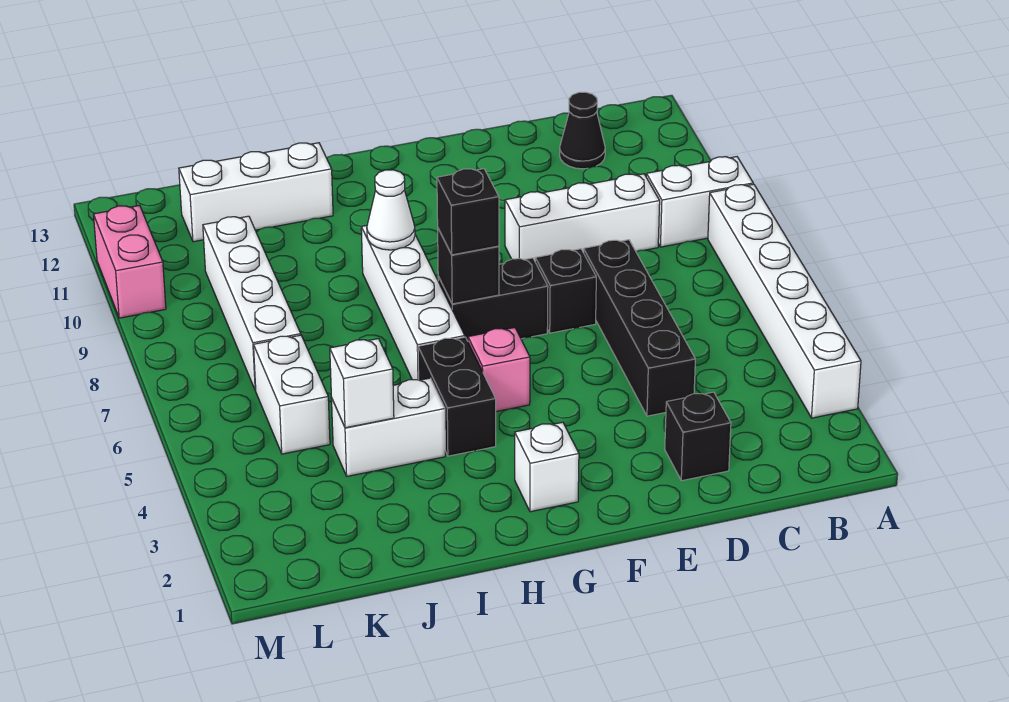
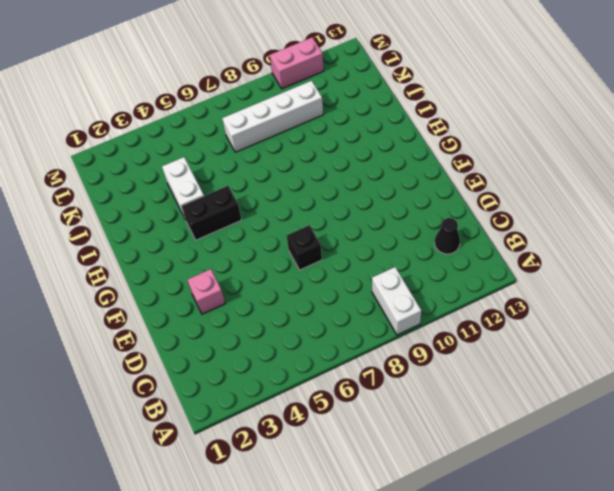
pink 1x1 brick [187,269,225,314] -> pink 1x1 brick moved to [468,328,530,412]
none -> white 1x6 brick [708,184,861,418]
none -> white 1x3 brick [505,174,660,261]
none -> black 1x1 brick [665,392,731,481]

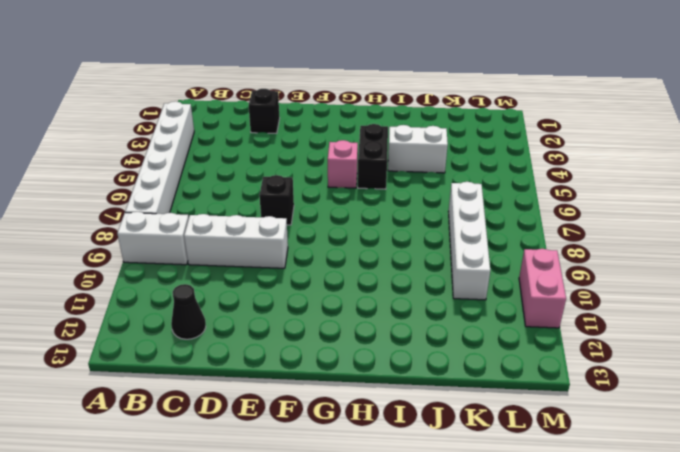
none -> black 1x4 brick [584,240,695,416]
none -> black 1x2 brick [438,258,548,341]
none -> white 1x1 brick [515,422,579,512]

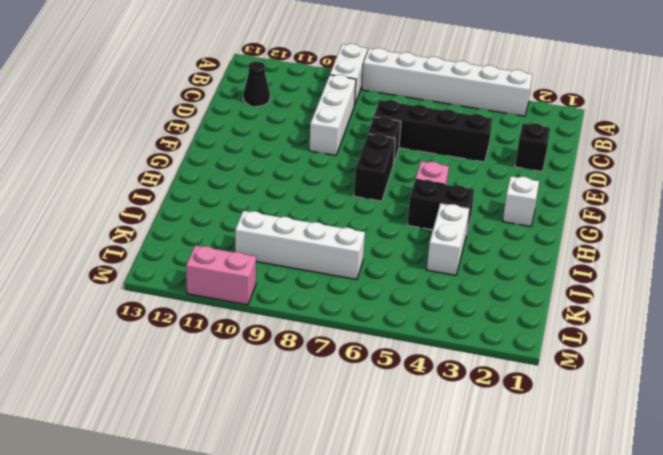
none -> white 1x4 brick [361,226,465,380]
none -> white 1x3 brick [179,143,333,242]
none -> white 1x2 brick [254,335,330,454]

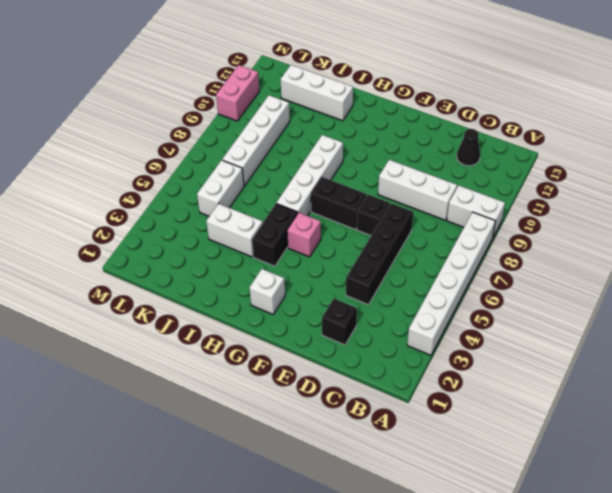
none -> black 1x1 brick [438,229,499,304]
none -> white 1x1 cone [367,170,415,250]
none -> white 1x1 brick [330,339,394,428]

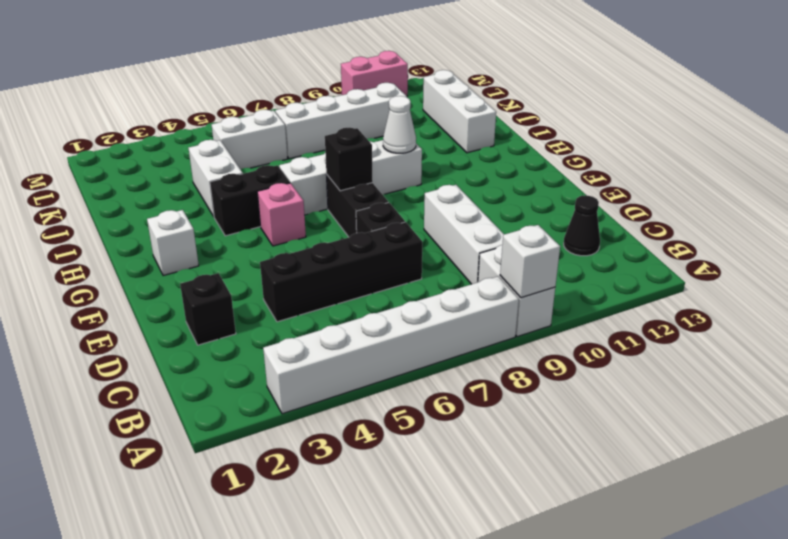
white 1x1 brick [500,225,560,298] -> white 1x1 brick moved to [330,339,394,428]
none -> black 1x1 brick [437,169,499,255]

